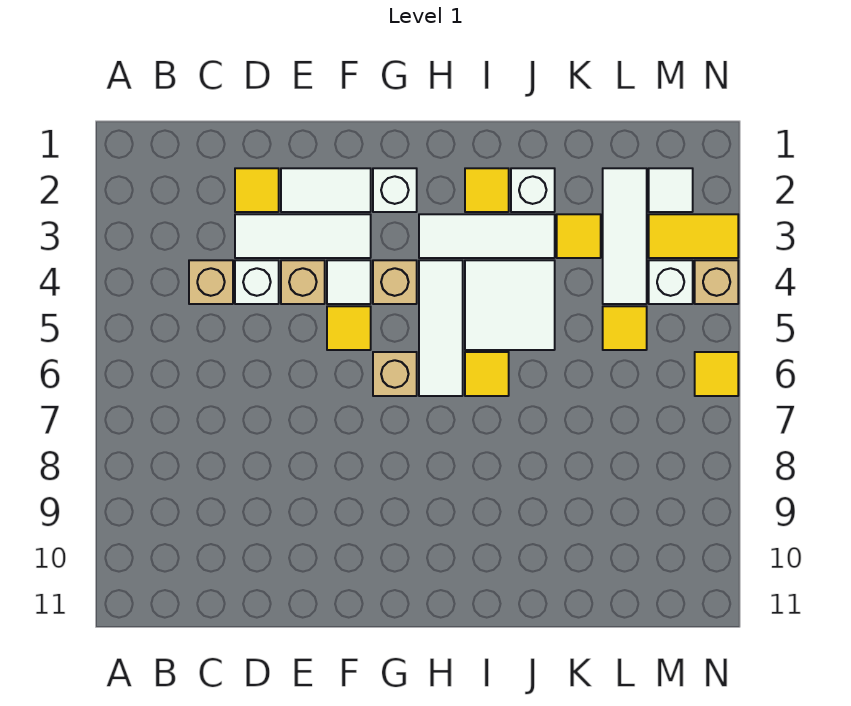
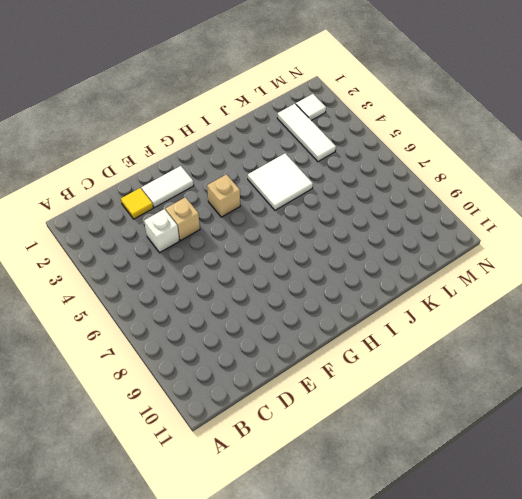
none -> tan 1x1 brick [189,260,233,304]
none -> white 1x3 tile [235,214,371,258]
none -> white 1x1 tile [327,260,371,304]

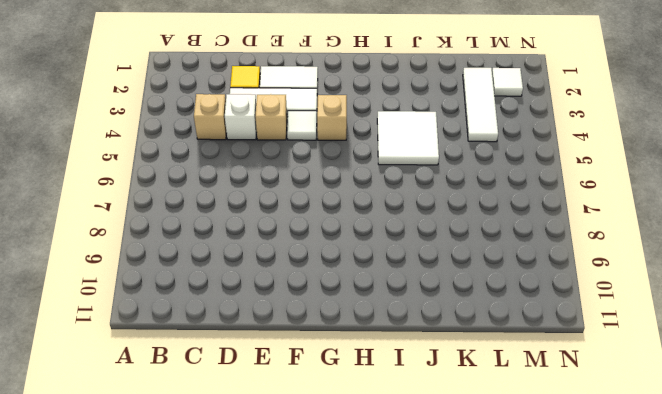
none -> yellow 1x1 tile [327,306,371,350]
none -> white 1x1 brick [373,168,417,212]
none -> tan 1x1 brick [373,352,417,396]

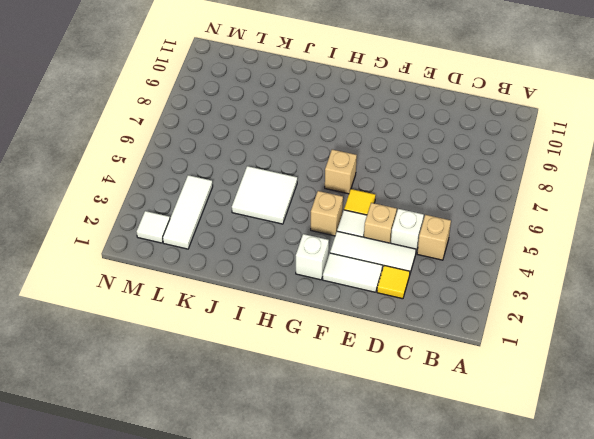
none -> white 1x3 tile [419,214,555,258]
none -> white 1x3 tile [419,260,463,396]
none -> yellow 1x1 tile [465,168,509,212]

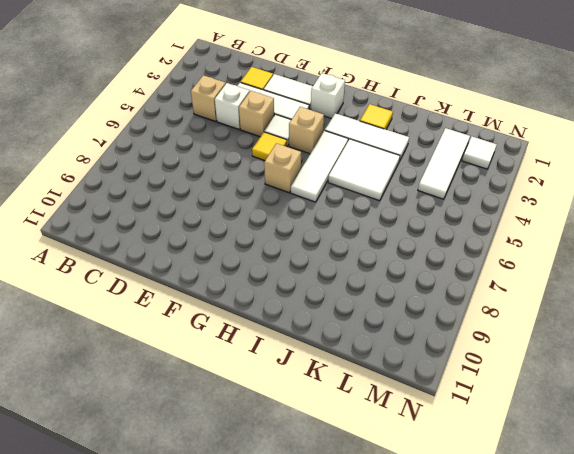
none -> yellow 1x1 tile [465,352,509,396]
none -> white 1x1 brick [511,168,555,212]
none -> yellow 1x1 tile [557,214,601,258]

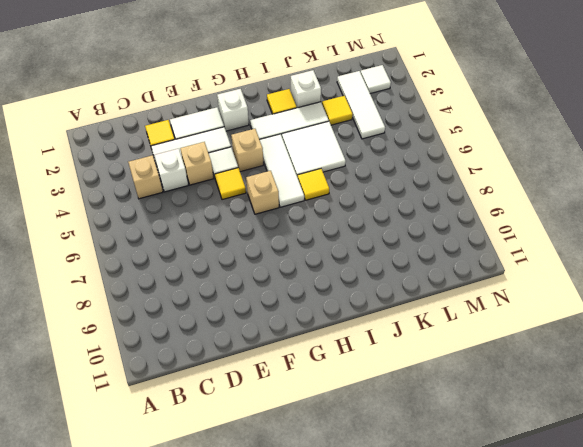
none -> yellow 1x1 tile [603,306,647,350]
none -> yellow 1x2 tile [649,214,738,258]
none -> white 1x1 brick [649,260,693,304]

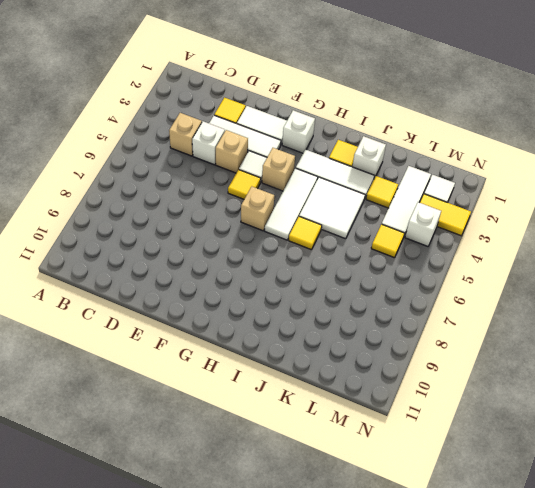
none -> tan 1x1 brick [695,260,738,304]
none -> yellow 1x1 tile [695,352,738,396]

